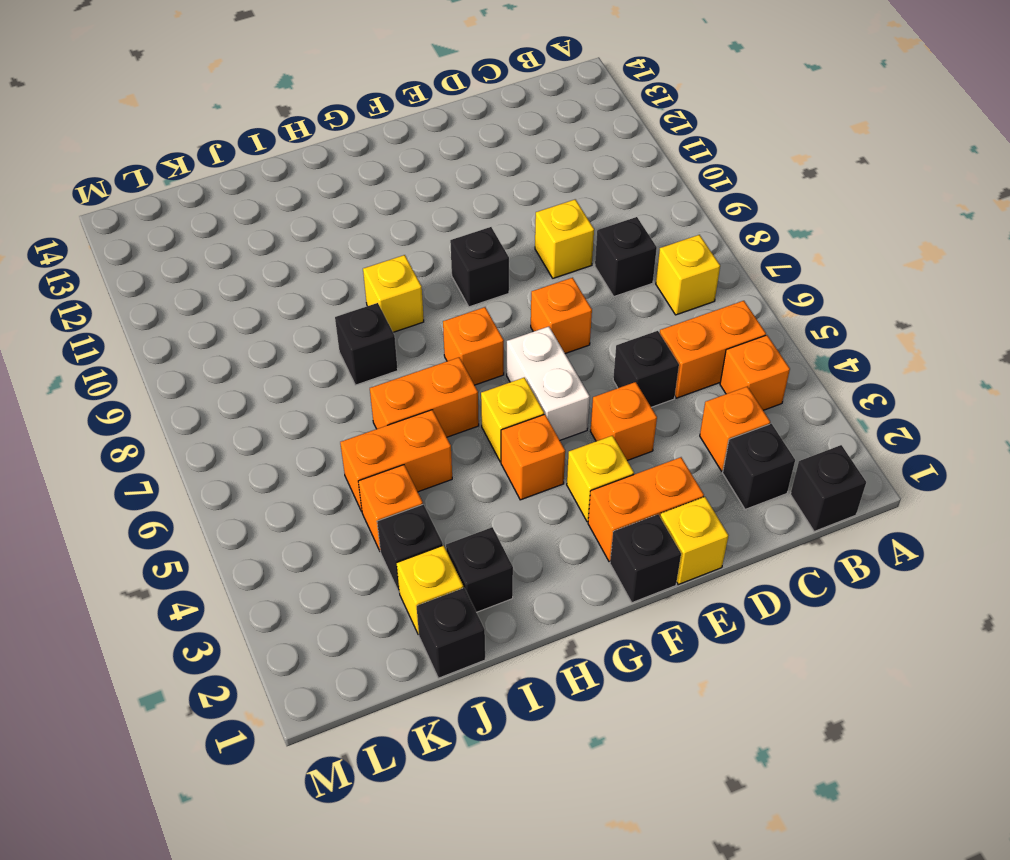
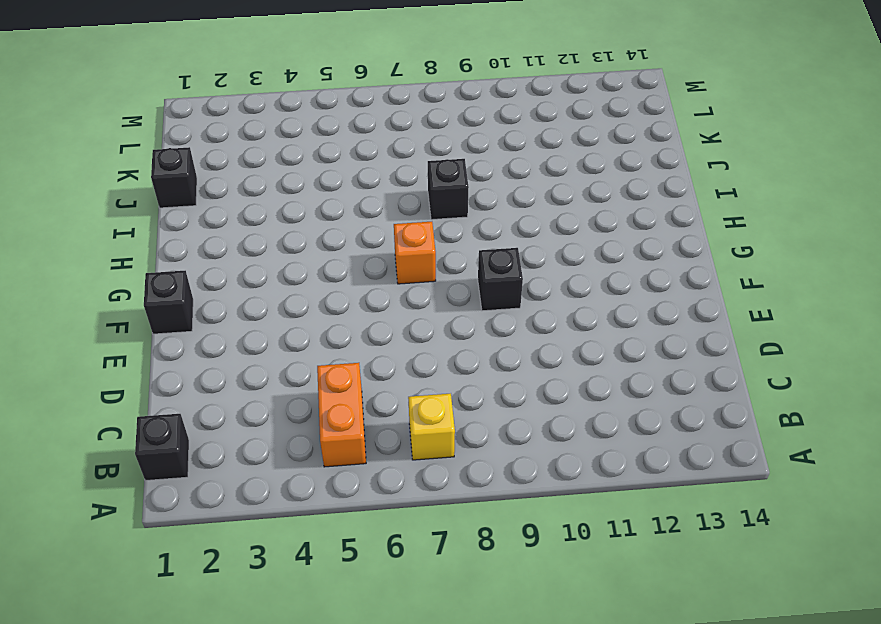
none -> orange 1x1 brick [720,335,790,410]
none -> black 1x1 brick [723,424,795,509]
none -> orange 1x1 brick [700,386,770,471]

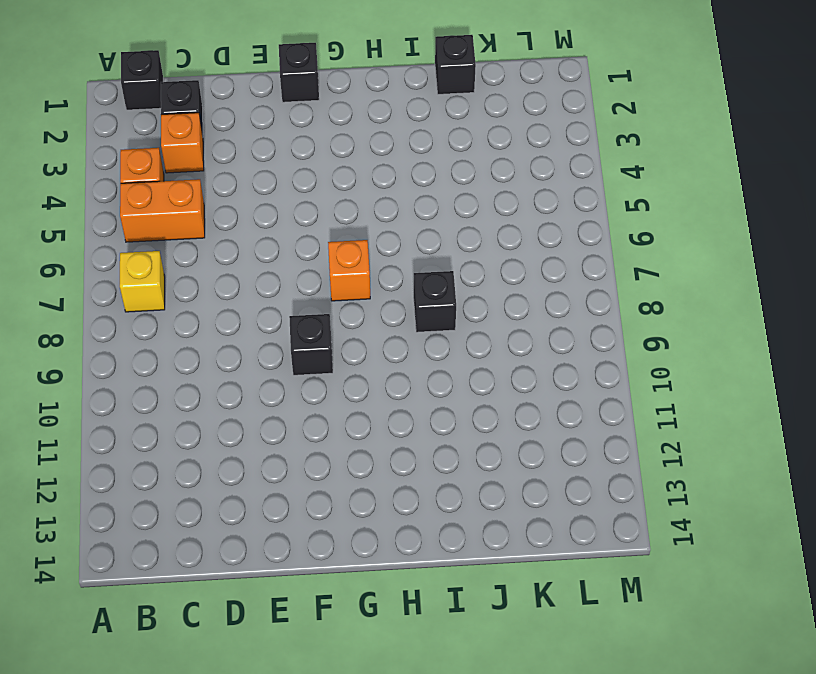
none -> black 1x1 brick [595,217,657,296]
none -> black 1x1 brick [613,331,679,407]
none -> yellow 1x1 brick [535,199,594,278]

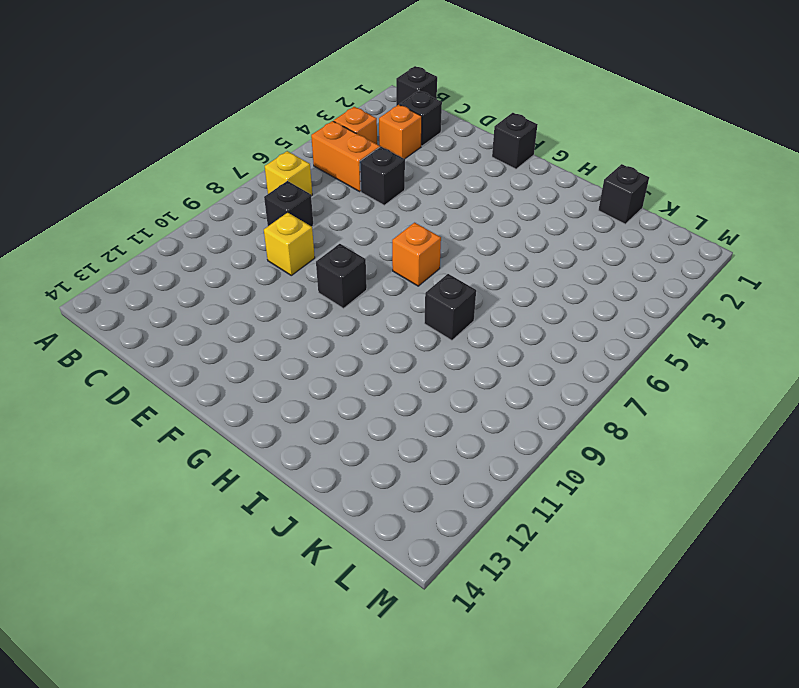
none -> yellow 1x1 brick [660,497,728,584]
none -> orange 1x2 brick [588,457,704,562]
none -> orange 1x1 brick [590,382,657,461]

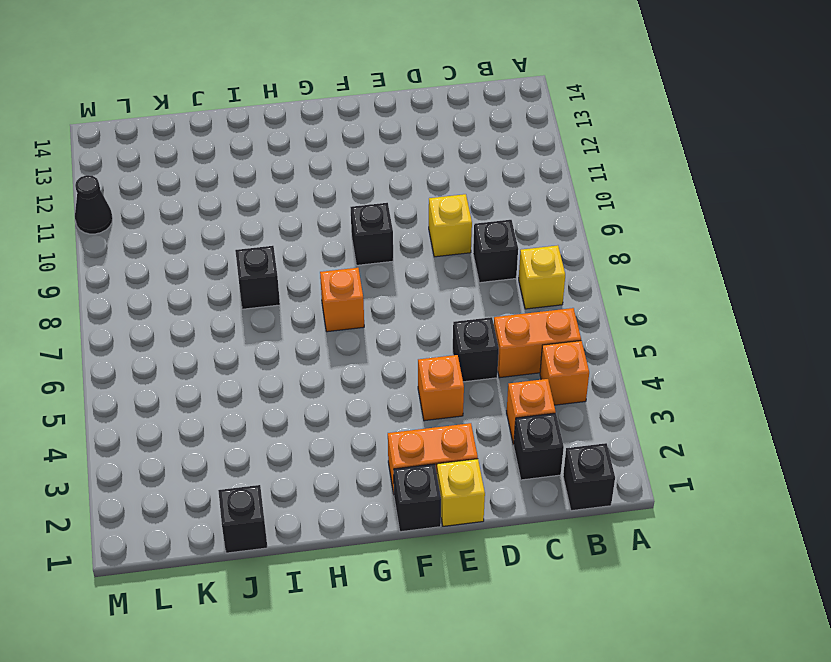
black 1x1 cone [75,175,113,234] -> none
none -> orange 1x1 brick [531,278,592,354]
none -> yellow 1x1 brick [567,436,634,522]
none -> white 1x2 brick [507,327,590,440]

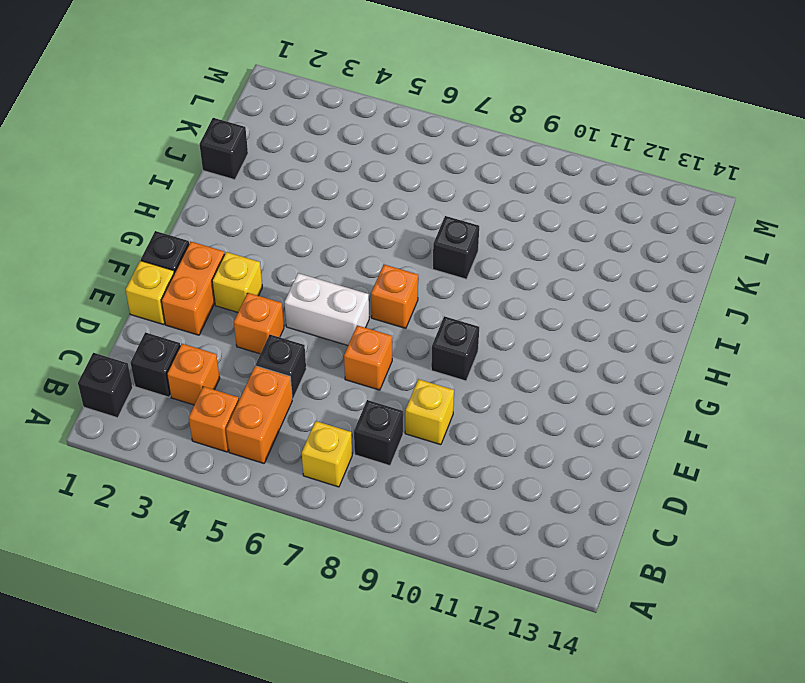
none -> orange 1x1 brick [501,414,565,500]
none -> yellow 1x1 brick [481,378,544,462]
none -> orange 1x2 brick [370,357,479,437]

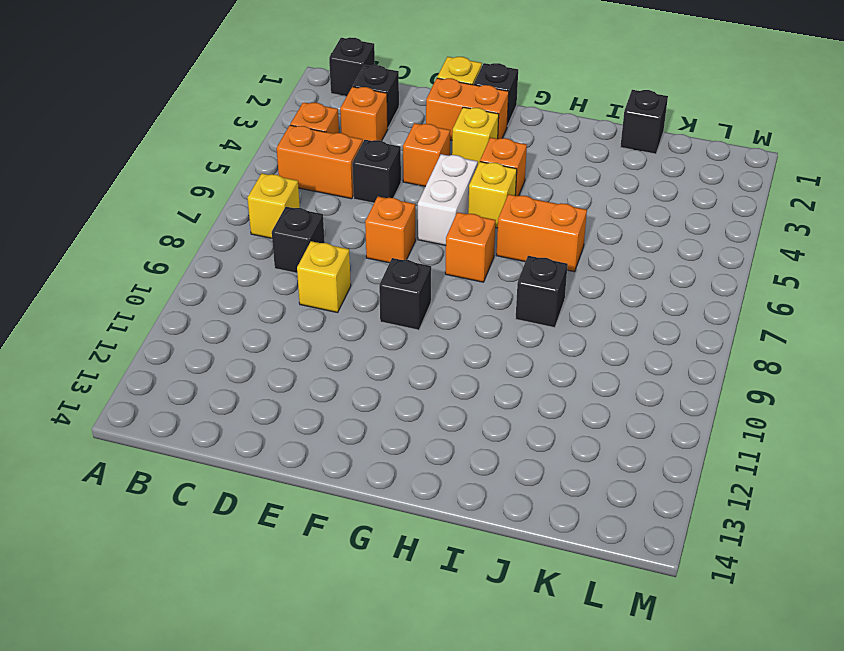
none -> yellow 1x1 brick [363,255,424,332]
none -> black 1x1 brick [446,527,513,612]
none -> orange 1x2 brick [340,410,452,511]

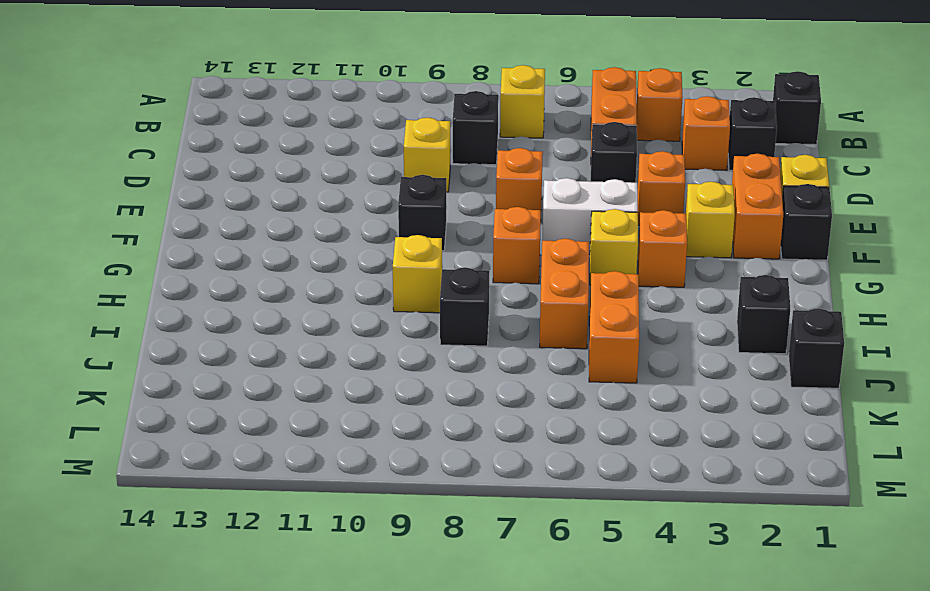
none -> yellow 1x1 brick [397,545,463,635]
none -> black 1x1 brick [377,504,443,592]
none -> orange 1x1 brick [358,465,423,552]

